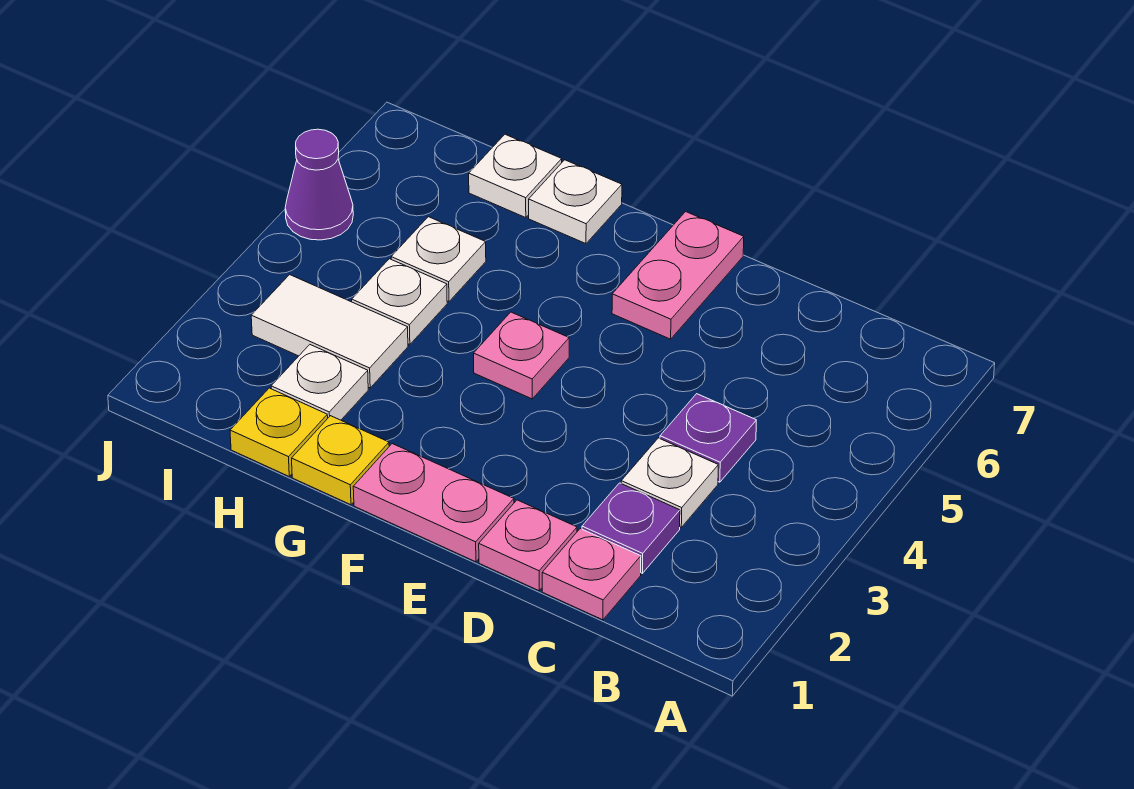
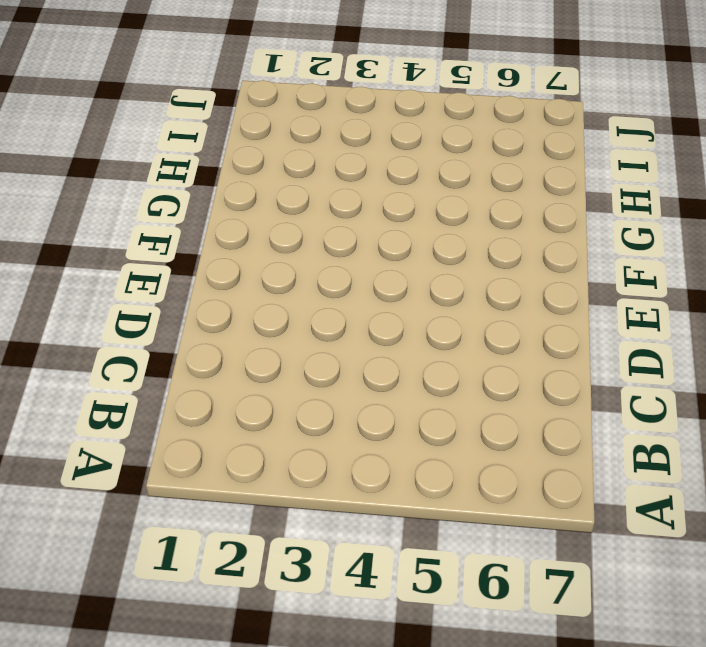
none -> pink 1x1 plate [542,529,641,620]
none -> purple 1x1 plate [582,483,680,573]
none -> white 1x1 plate [621,438,718,527]

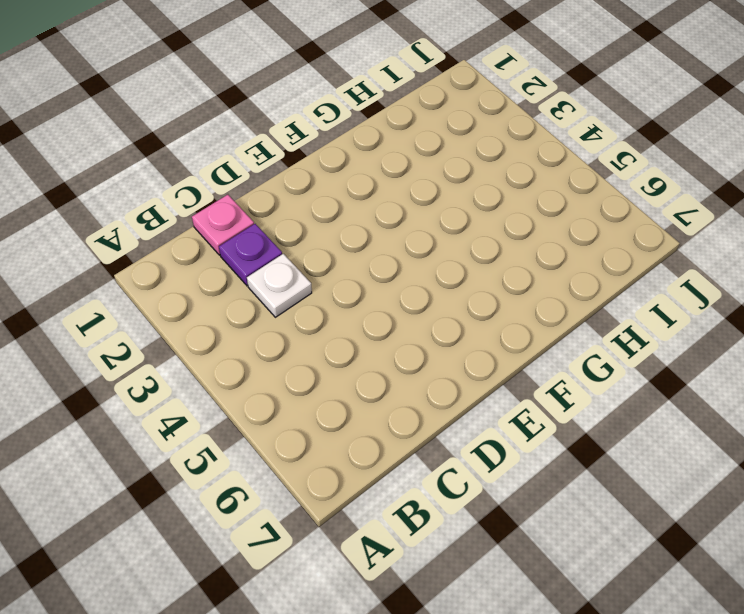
none -> purple 1x1 plate [660,394,756,482]
none -> pink 1x1 plate [479,500,577,591]
none -> pink 1x2 plate [353,444,514,562]

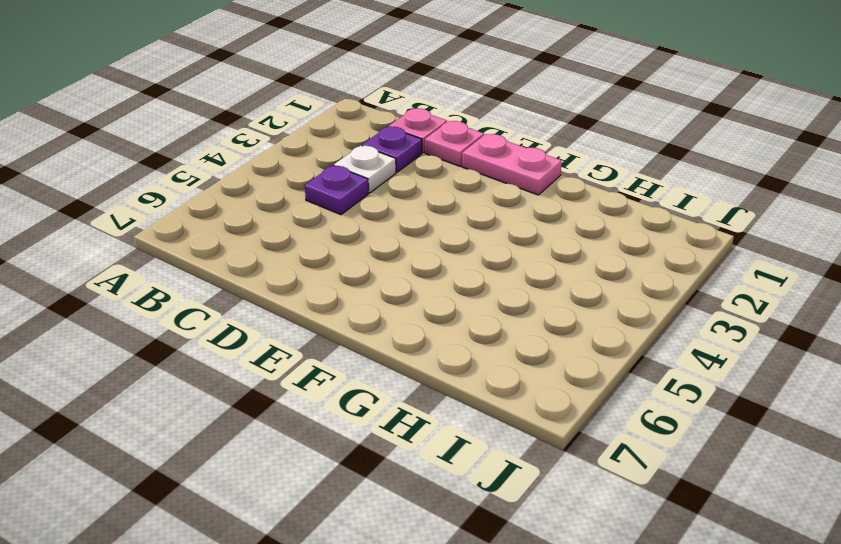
none -> pink 1x2 plate [612,212,744,339]
none -> pink 1x1 plate [474,312,569,399]
none -> yellow 1x1 plate [292,416,389,505]

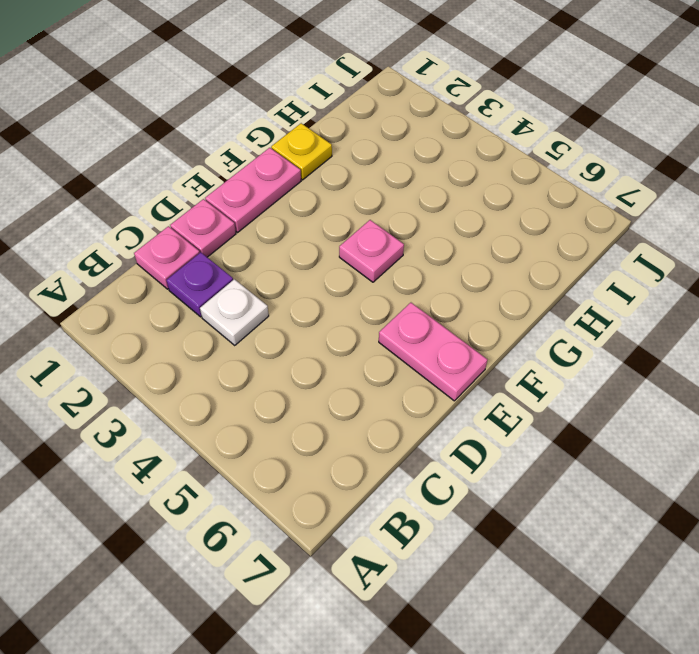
none -> purple 1x1 plate [660,394,756,482]
none -> white 1x1 plate [529,160,622,244]
none -> yellow 1x1 plate [230,388,328,476]

